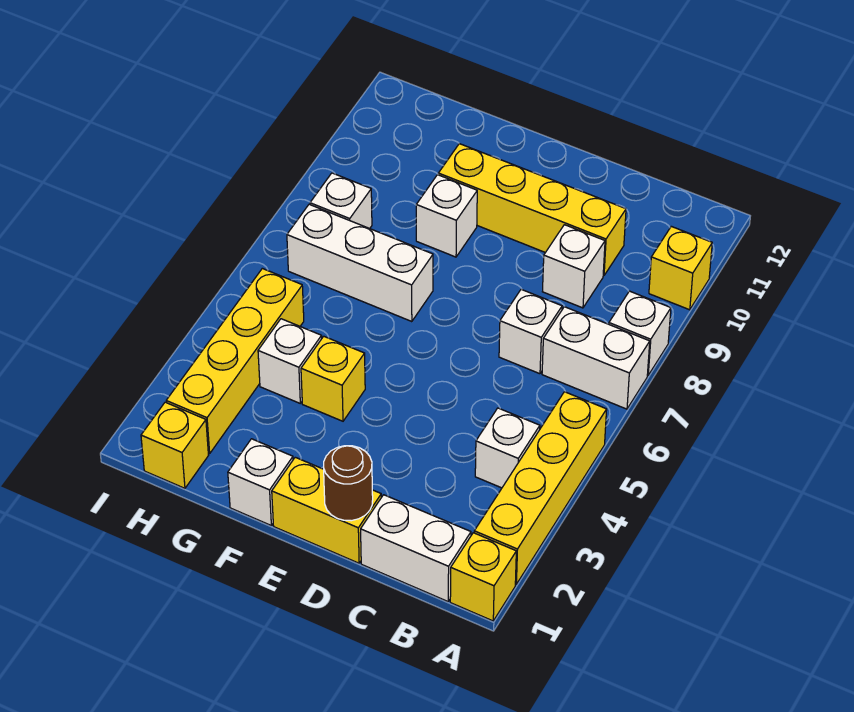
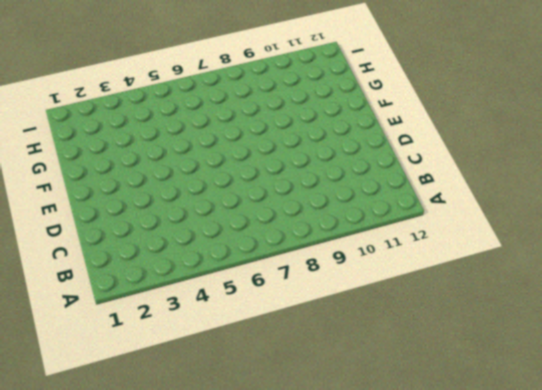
none -> yellow 1x1 brick [450,533,516,621]
none -> yellow 1x4 brick [474,392,607,584]
none -> white 1x2 brick [542,307,650,409]

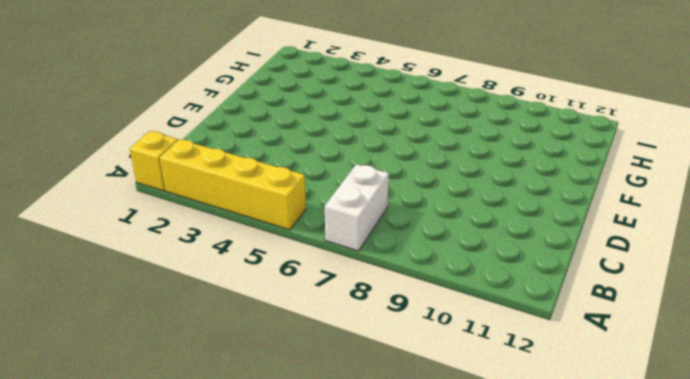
none -> white 1x1 brick [609,291,671,375]
none -> yellow 1x1 brick [649,226,712,310]
none -> white 1x2 brick [361,495,471,601]

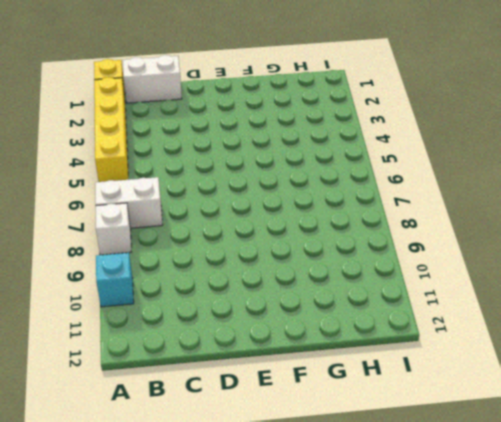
cyan 1x1 brick [96,253,134,307] -> yellow 1x1 brick [649,226,712,310]
none -> white 1x1 brick [475,408,540,488]
none -> white 1x1 brick [499,289,562,374]
none -> white 1x1 brick [542,225,605,308]

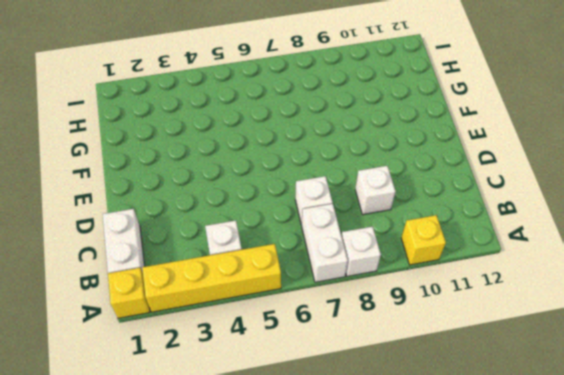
none -> yellow 1x4 brick [438,144,626,276]
none -> yellow 1x2 brick [272,457,381,563]
none -> white 1x1 brick [228,439,293,525]

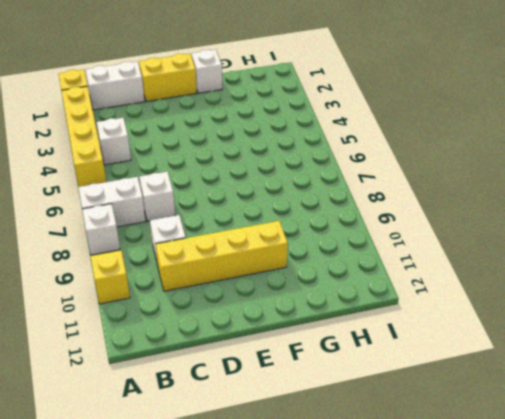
none -> yellow 1x1 brick [301,336,365,421]
none -> white 1x3 brick [287,204,433,322]
none -> white 1x1 brick [416,175,477,257]

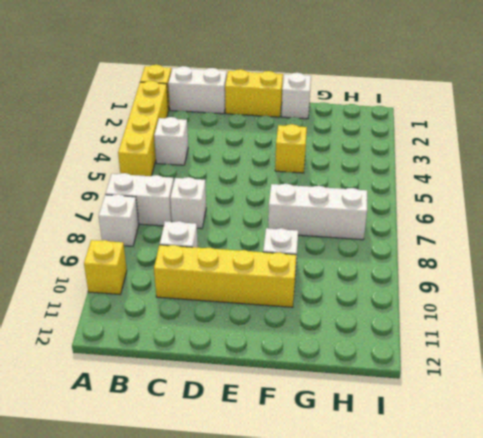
none -> white 1x1 brick [258,319,322,403]
none -> yellow 1x1 brick [141,402,208,488]
none -> yellow 1x4 brick [166,268,304,454]

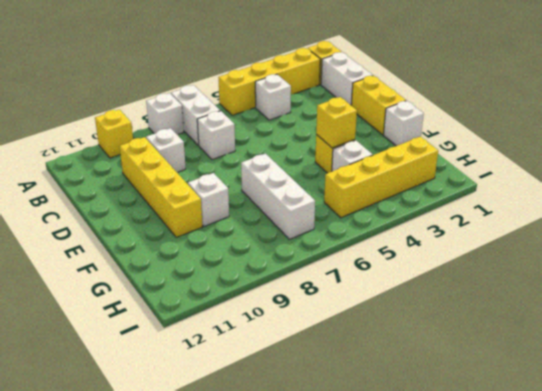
yellow 1x1 brick [316,97,357,148] -> yellow 1x1 brick moved to [141,402,208,488]
none -> white 1x1 brick [310,173,372,229]
none -> brown 1x1 round brick [324,446,373,521]

